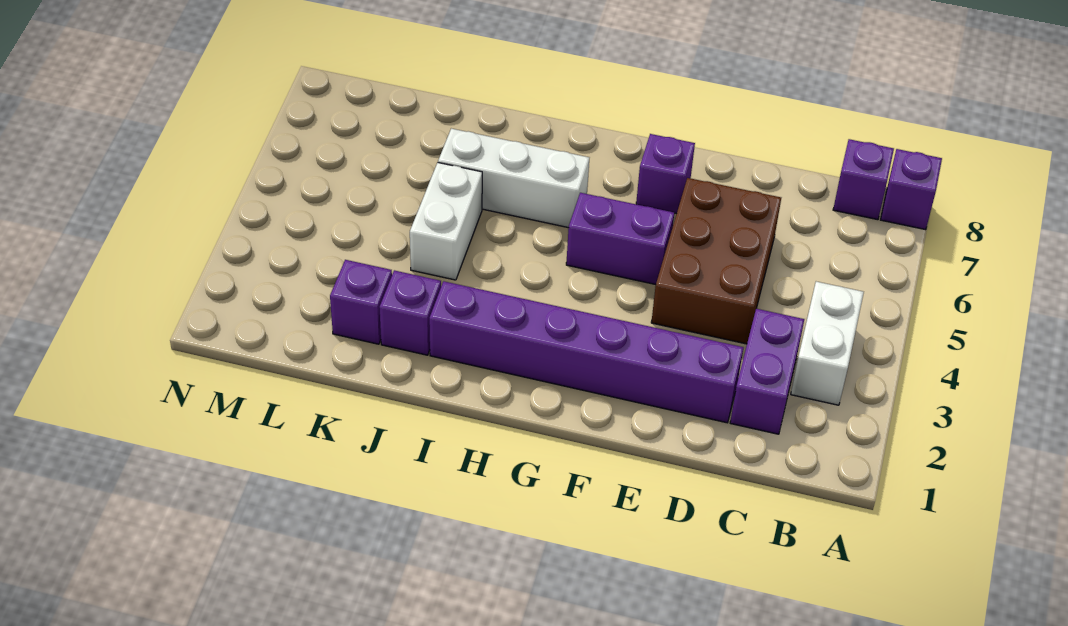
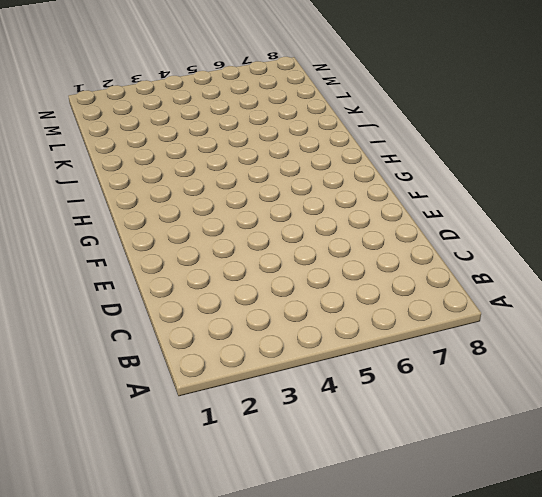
none -> purple 1x1 brick [881,149,942,230]
none -> white 1x2 brick [791,282,864,405]
none -> purple 1x1 brick [833,139,894,220]

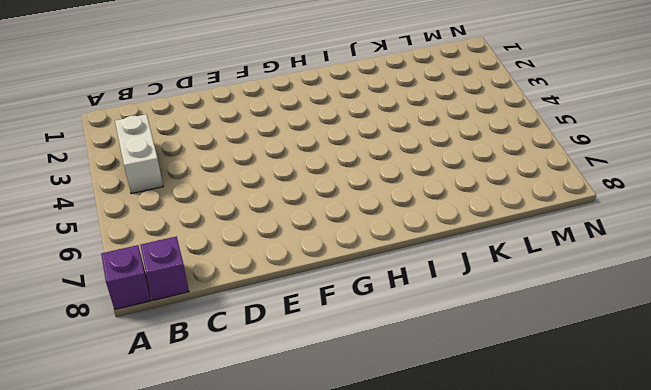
none -> purple 1x2 brick [730,309,804,434]
none -> purple 1x6 brick [429,281,744,423]
none -> brown 2x3 brick [651,178,781,344]

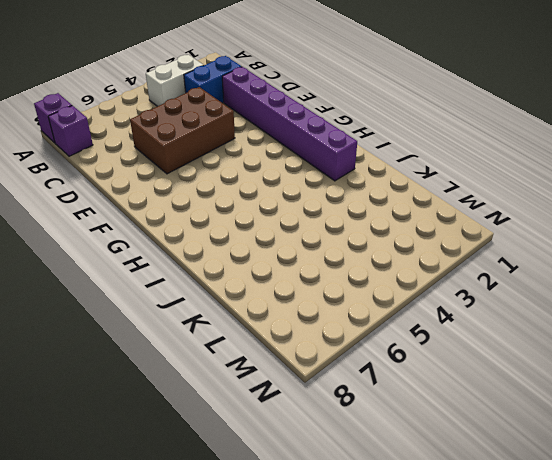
blue 1x2 brick [184,56,241,103] -> purple 1x2 brick [730,309,804,434]
none -> purple 1x2 brick [566,193,674,285]
none -> purple 1x1 brick [636,134,695,214]
none -> white 1x3 brick [438,129,589,228]

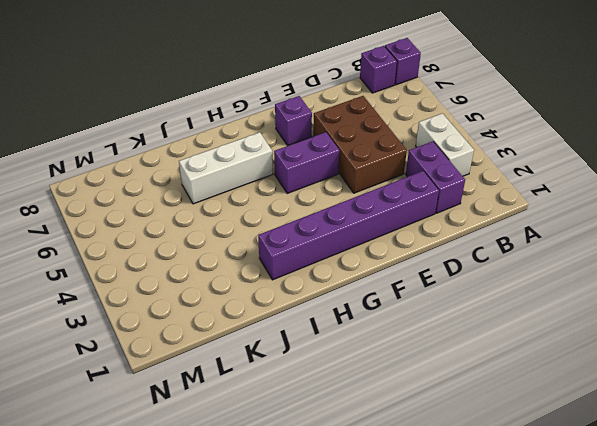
none -> purple 1x1 brick [379,270,441,355]
none -> white 1x2 brick [410,163,482,280]
none -> purple 1x1 brick [330,260,392,344]

